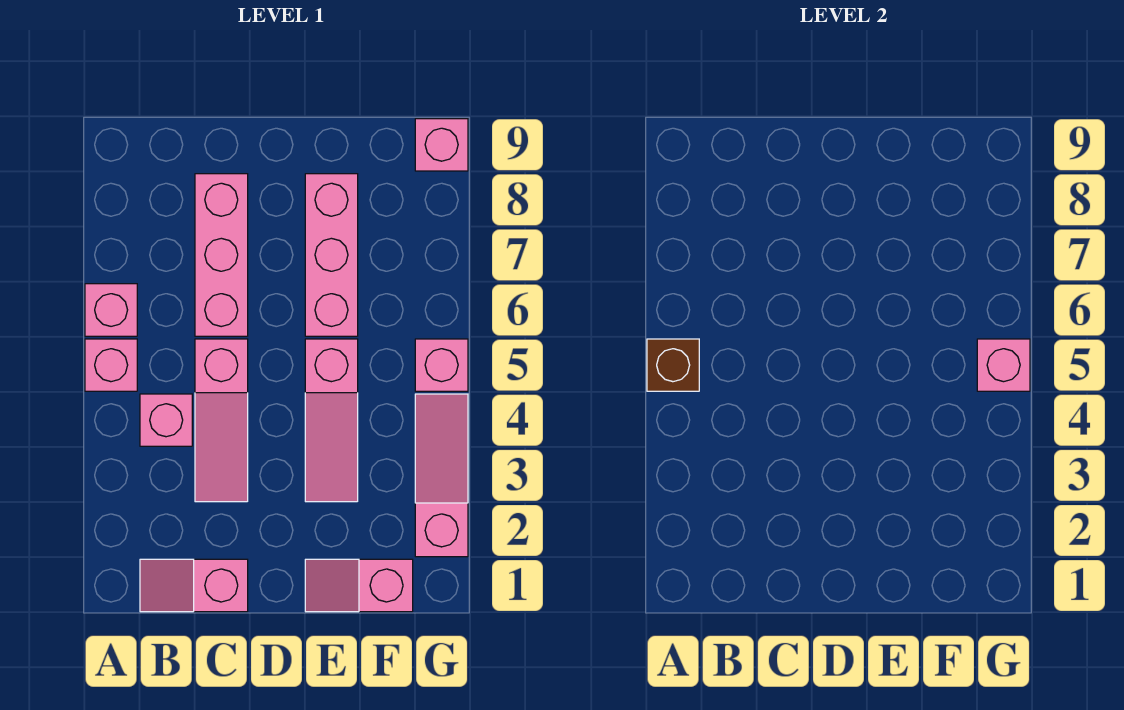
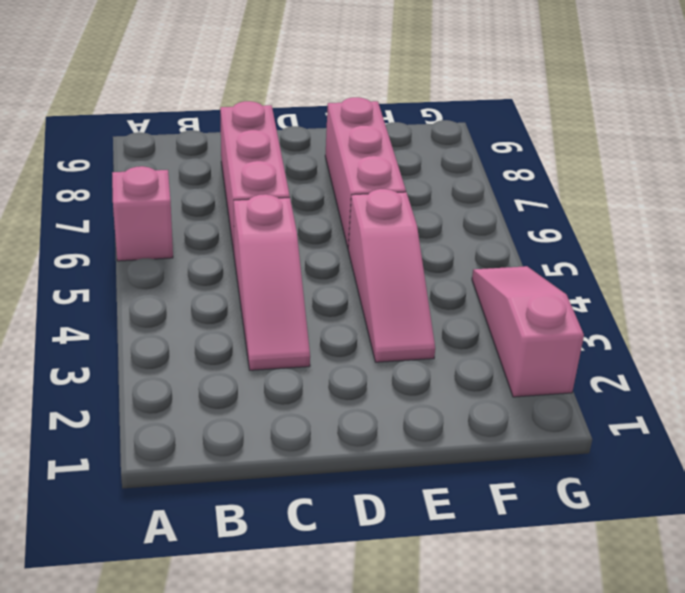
none -> pink 1x1 brick [85,339,137,391]
none -> pink 1x2 slope [140,559,248,612]
none -> pink 1x1 brick [140,394,192,446]

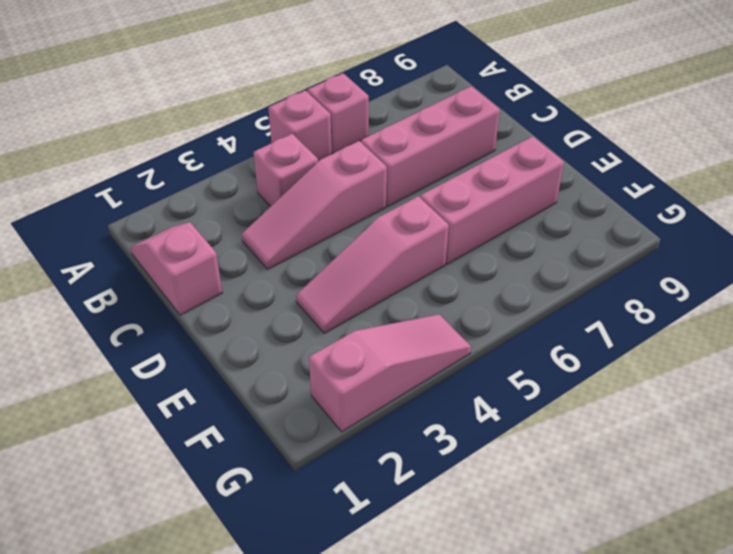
none -> pink 1x2 slope [305,559,413,612]
none -> pink 1x1 brick [415,339,468,391]
none -> pink 1x1 brick [415,119,468,171]

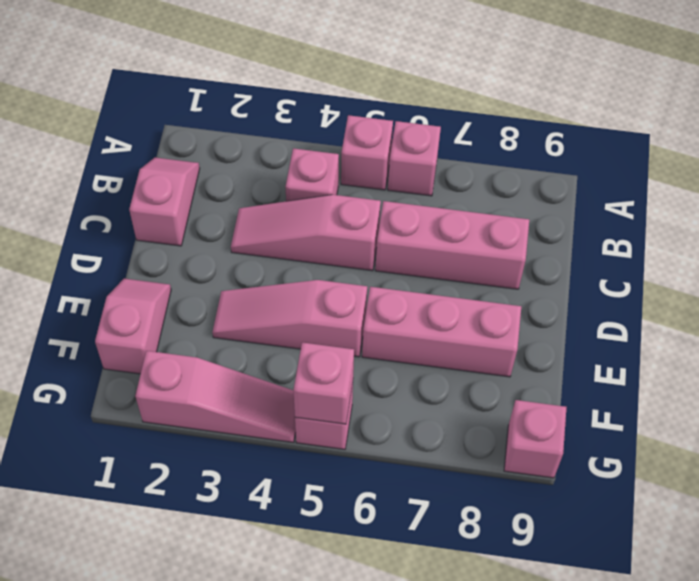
none -> brown 1x1 brick [647,339,699,391]

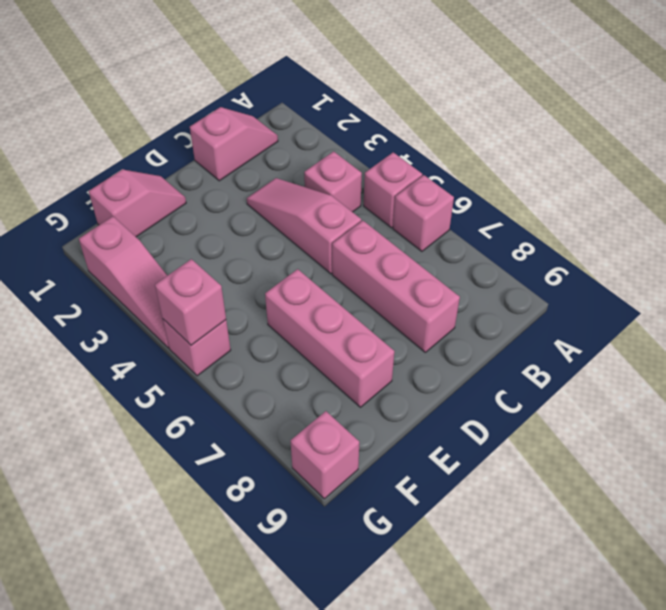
none -> pink 1x3 slope [305,339,358,502]
none -> brown 1x1 brick [647,339,699,391]

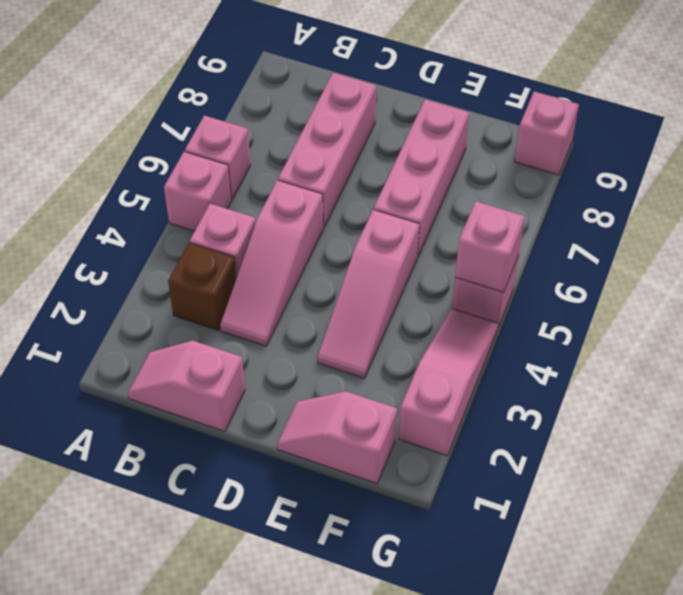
brown 1x1 brick [168,243,237,330] -> brown 1x1 brick moved to [647,339,699,391]

